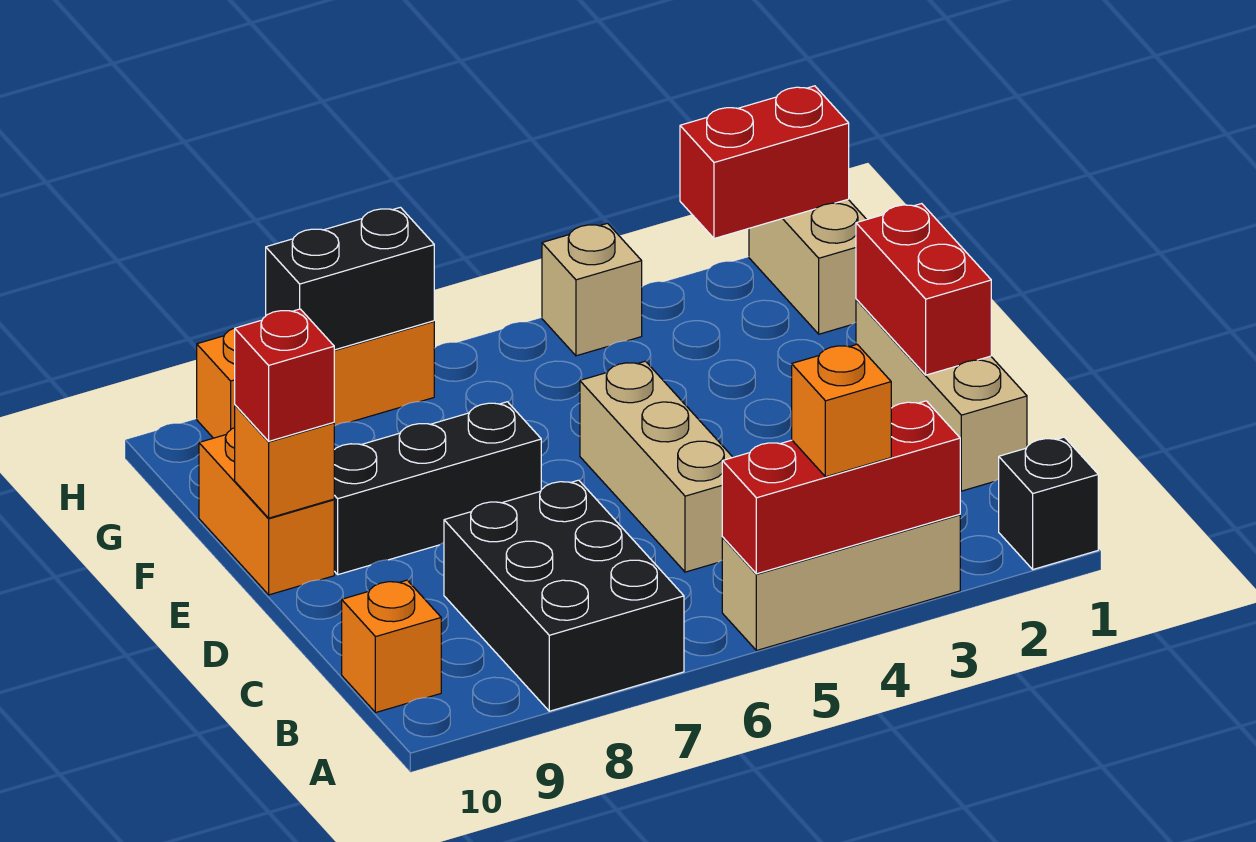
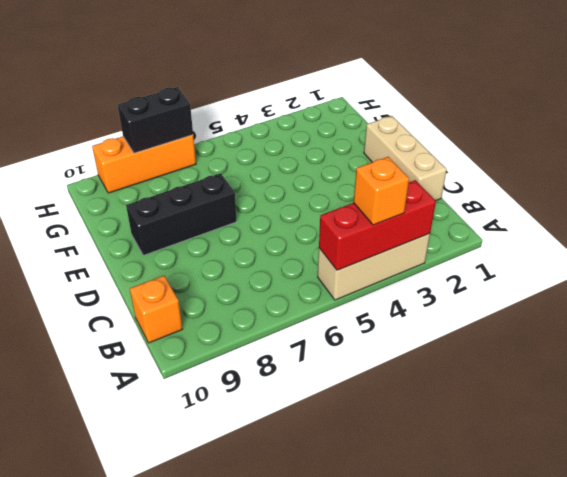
none -> black 1x1 brick [999,437,1098,569]
none -> black 2x3 brick [444,480,684,711]
none -> tan 1x3 brick [580,361,733,572]

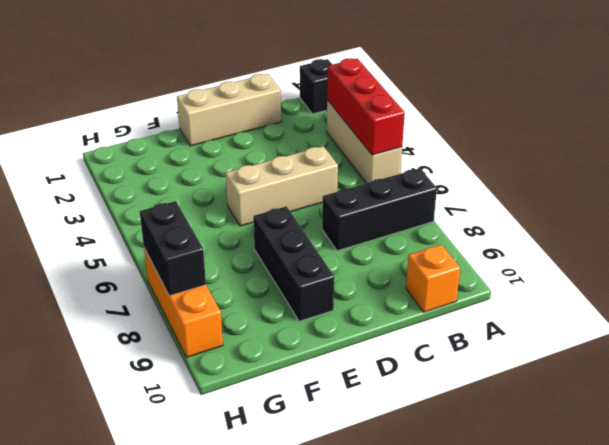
black 1x3 brick [322,168,437,251] -> black 2x3 brick [444,480,684,711]
none -> orange 1x2 brick [199,428,334,595]
none -> tan 1x2 brick [749,200,867,334]
none -> tan 1x1 brick [542,223,642,356]

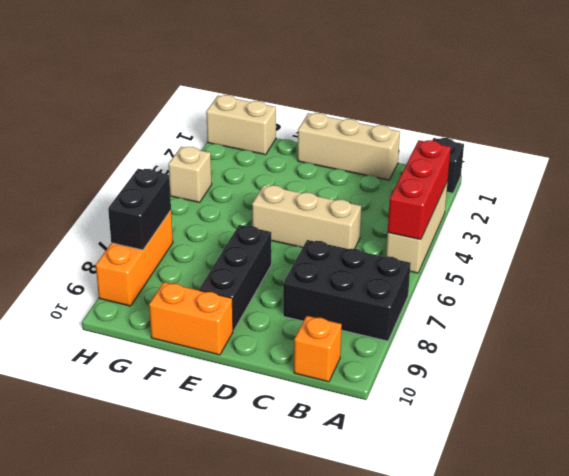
none -> red 1x2 brick [856,204,991,375]
none -> orange 1x1 brick [235,405,334,518]
none -> red 1x2 brick [680,86,849,239]

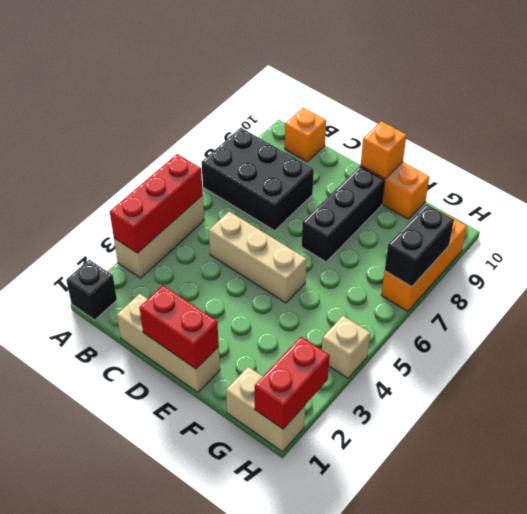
none -> orange 1x1 brick [792,345,891,477]
none -> red 1x1 brick [235,309,334,441]

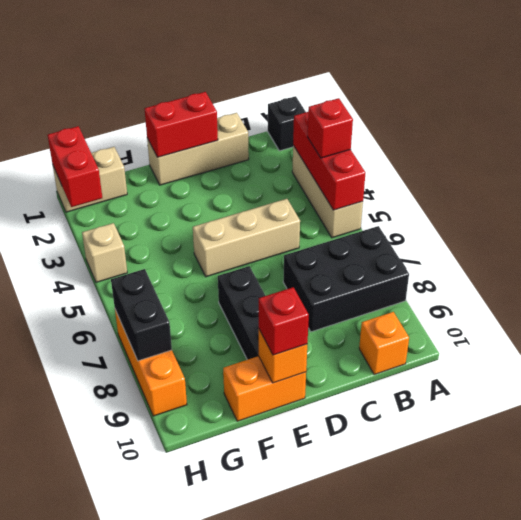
red 1x1 brick [307,98,353,158] -> orange 1x1 brick [792,345,891,477]

